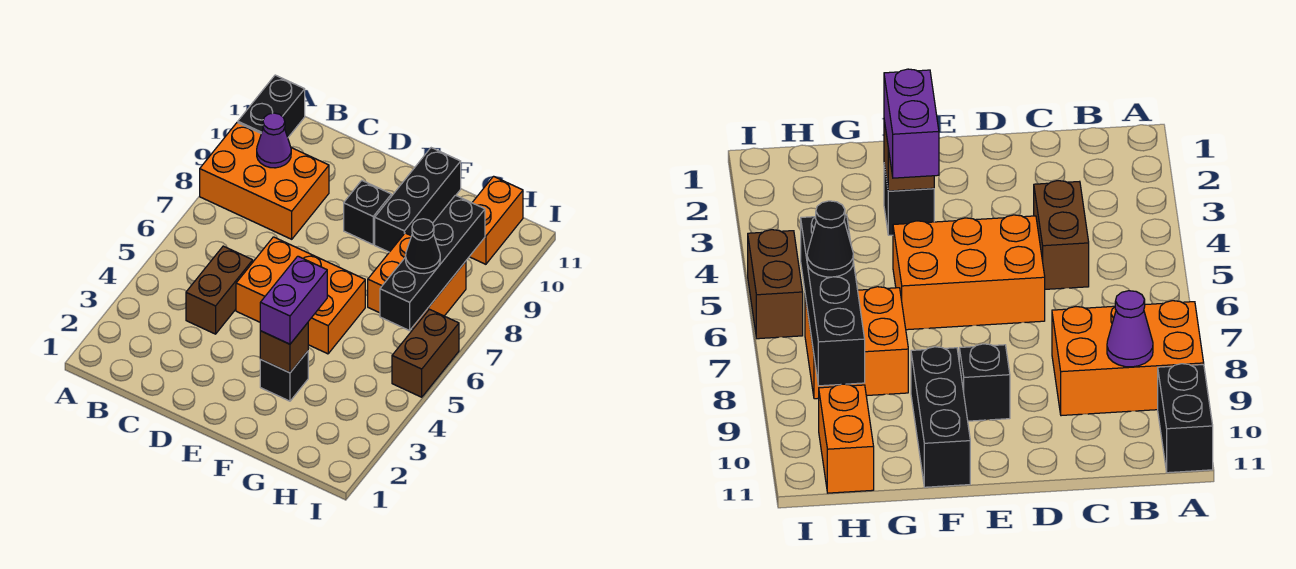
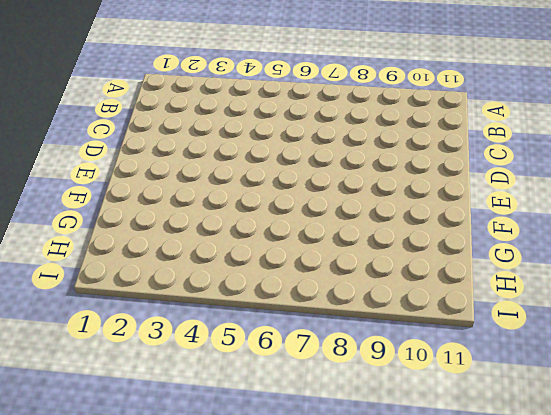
none -> orange 2x3 brick [200,123,329,239]
none -> black 1x2 brick [238,75,305,137]
none -> brown 1x2 brick [186,246,253,334]

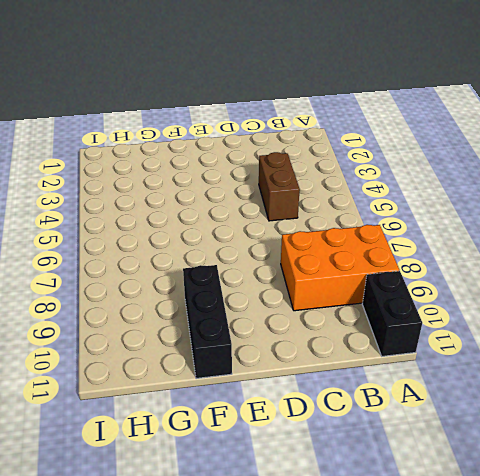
none -> orange 2x3 brick [236,237,365,354]
none -> black 1x1 brick [344,181,391,244]
none -> black 1x1 brick [260,351,308,401]

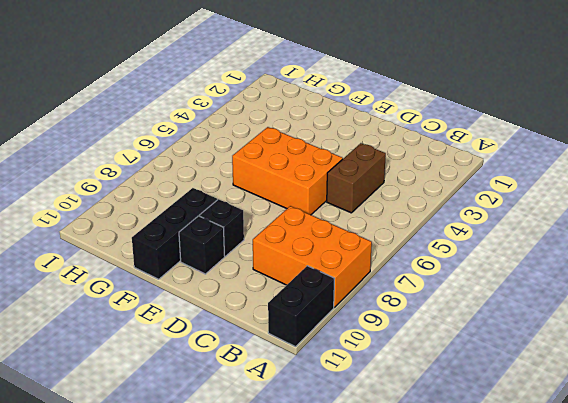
black 1x1 brick [179,216,225,274] -> black 1x1 brick moved to [260,351,308,401]
none -> orange 2x2 brick [368,233,466,329]
none -> orange 1x2 brick [469,176,523,264]
none -> brown 1x2 brick [392,309,459,397]

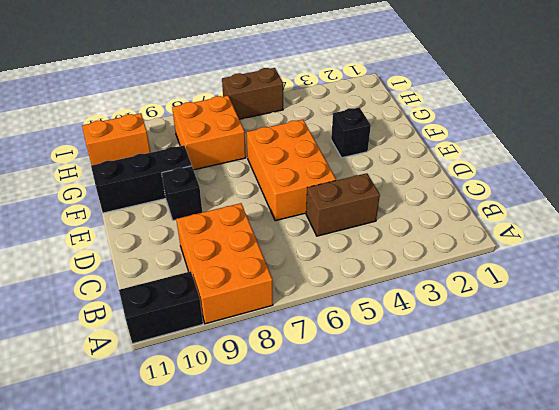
none -> purple 1x1 cone [257,113,291,168]
none -> brown 1x1 brick [260,323,308,373]
none -> black 1x4 brick [380,195,485,331]

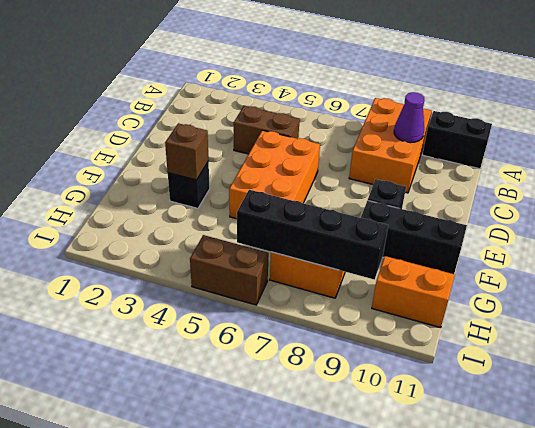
none -> purple 1x2 brick [260,256,327,344]
none -> black 1x1 cone [406,219,440,274]

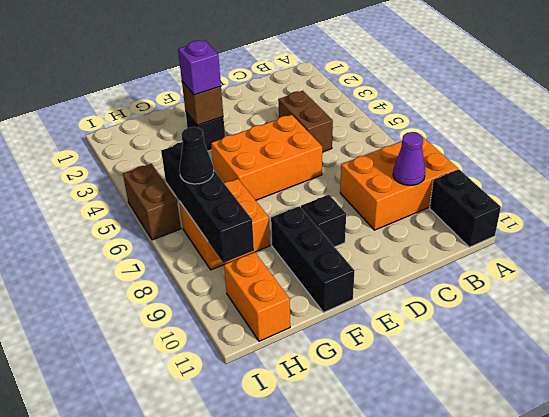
purple 1x1 brick [178,41,221,95] -> purple 1x2 brick [260,256,327,344]

